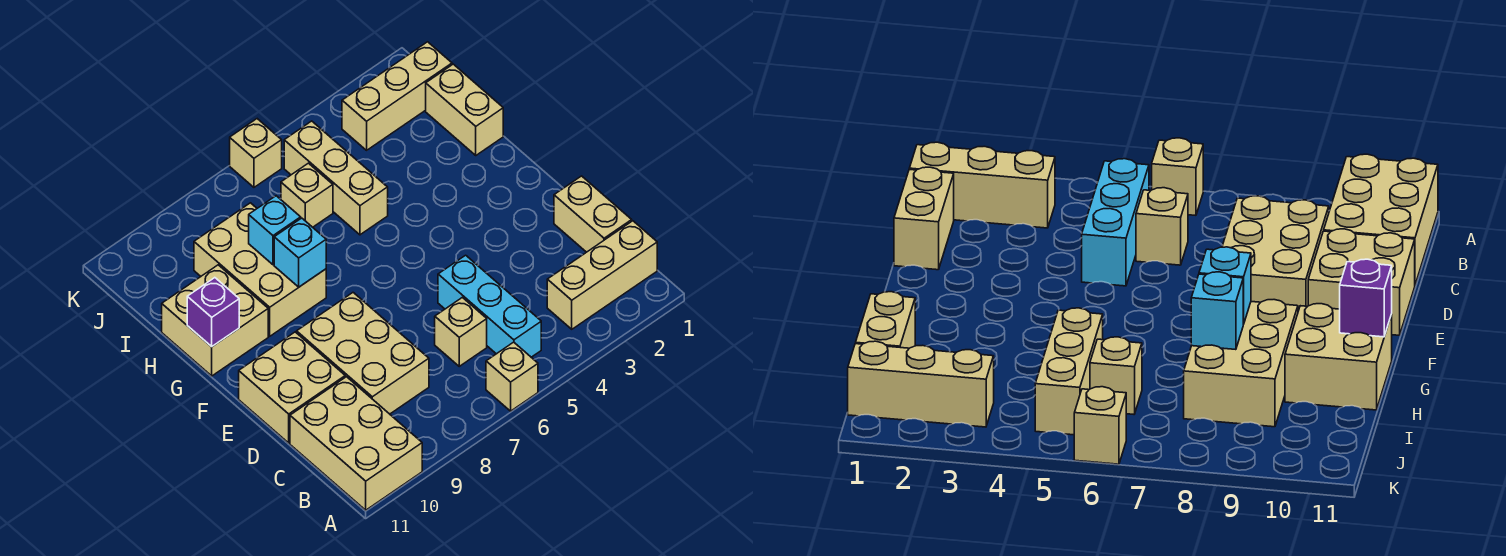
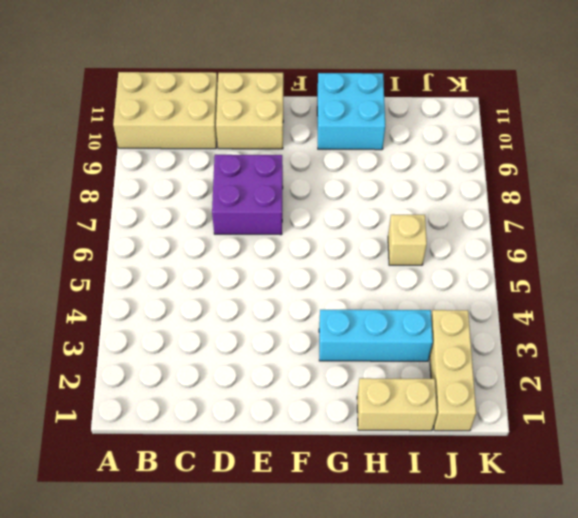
purple 2x2 brick [212,155,283,235] -> tan 2x3 brick [297,293,429,414]
cyan 1x3 brick [319,310,433,361] -> cyan 1x3 brick moved to [438,255,541,357]
cyan 2x2 brick [317,73,385,150] -> tan 2x2 brick [162,265,268,376]
none -> tan 1x1 brick [486,342,538,411]
none -> tan 1x3 brick [547,221,657,329]
none -> tan 1x2 brick [554,176,632,252]

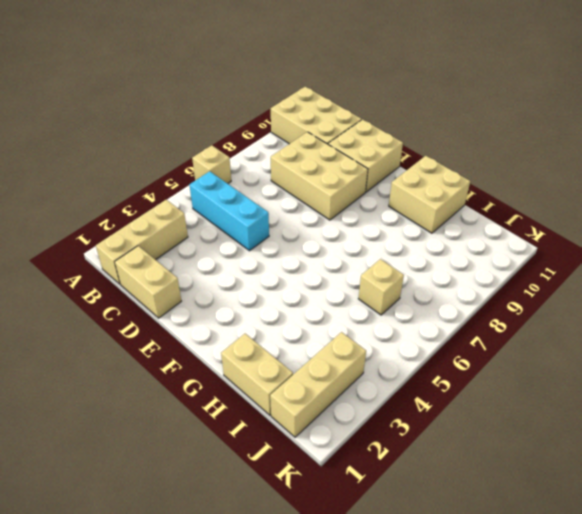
none -> tan 1x1 brick [435,297,487,366]
none -> tan 2x3 brick [194,203,326,336]
none -> tan 1x3 brick [284,121,388,235]

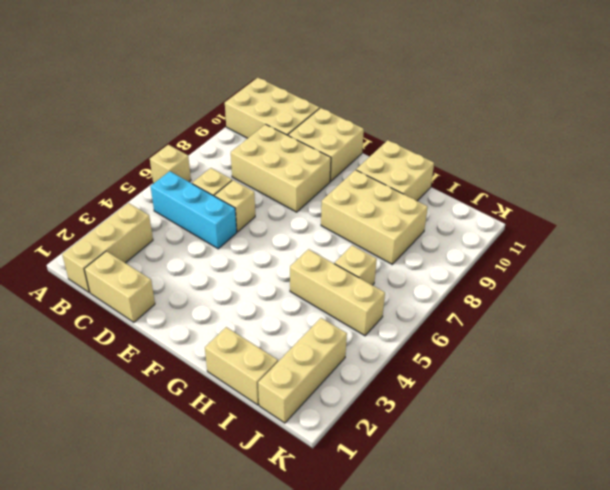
tan 1x1 brick [215,180,255,232] -> tan 1x1 brick moved to [230,119,282,187]
none -> cyan 1x1 brick [274,218,326,287]
none -> purple 1x1 brick [187,278,239,347]
none -> cyan 1x1 brick [249,196,301,265]

